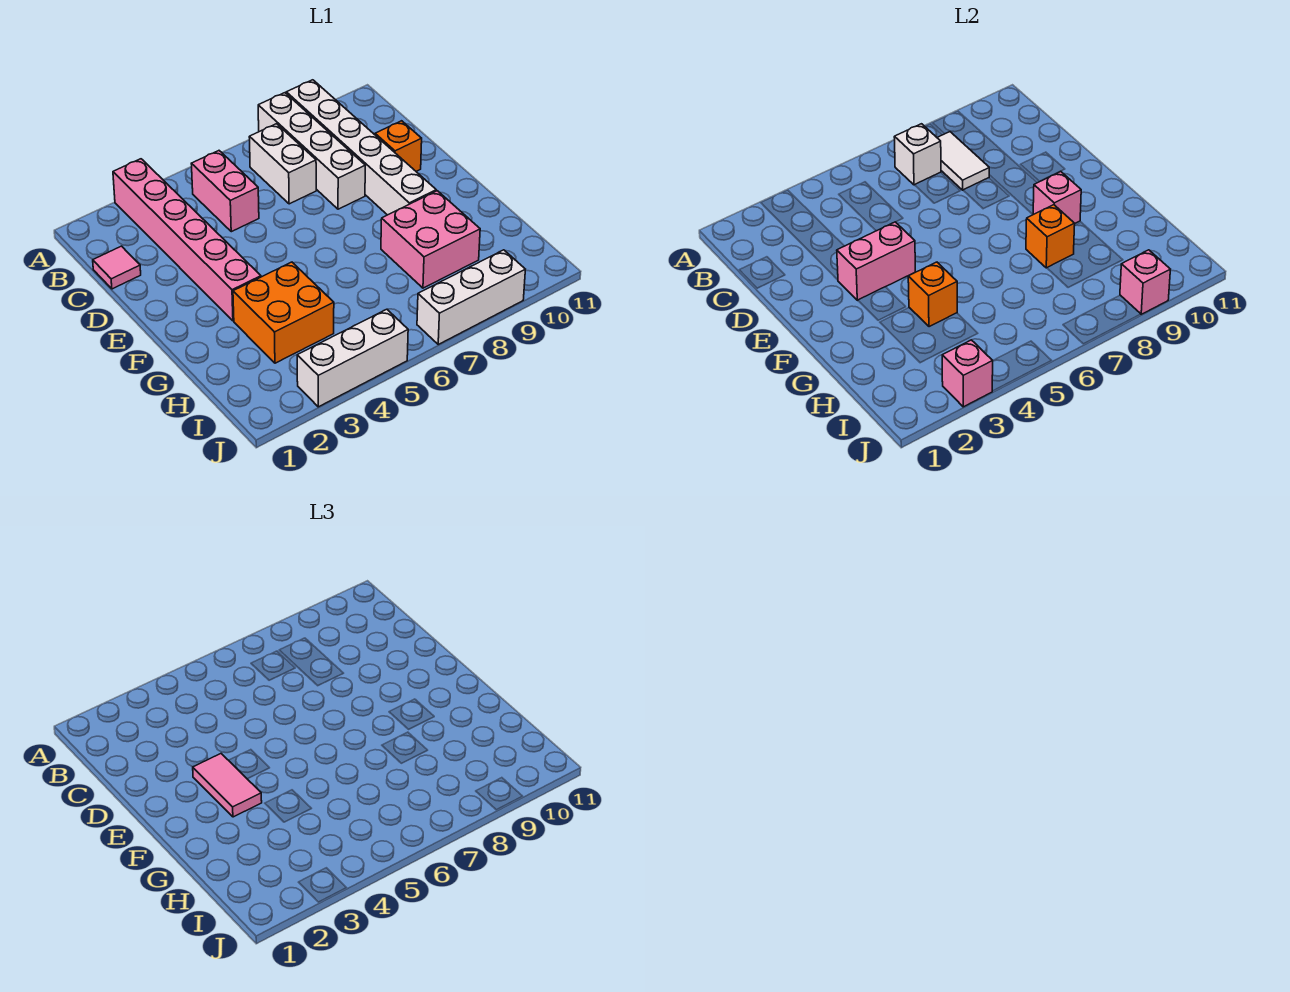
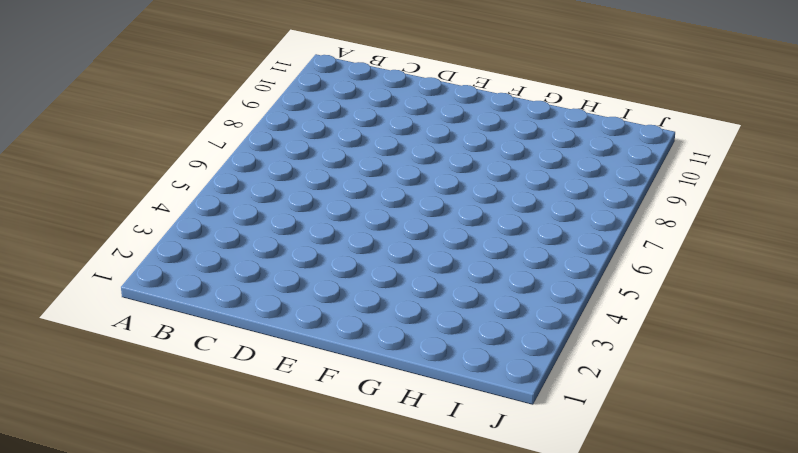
none -> pink 1x6 brick [113,159,261,321]
none -> white 1x4 brick [258,93,365,209]
none -> white 1x6 brick [286,80,436,215]

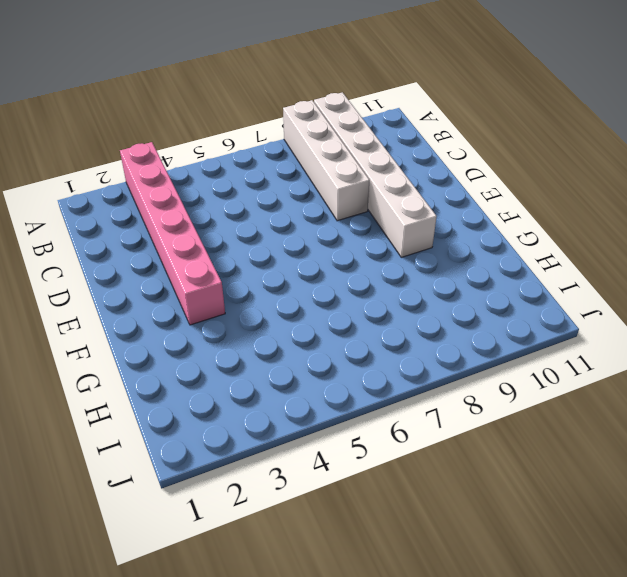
none -> pink 1x2 brick [191,151,259,232]
none -> white 1x2 brick [249,124,316,204]
none -> pink 1x1 tile [93,246,141,289]

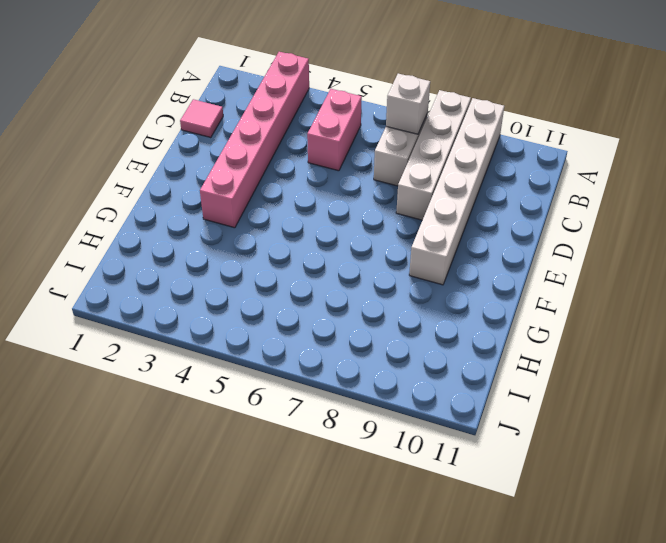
none -> orange 1x1 brick [375,121,422,171]
none -> orange 2x2 brick [233,262,334,363]
none -> pink 2x2 brick [381,191,480,288]

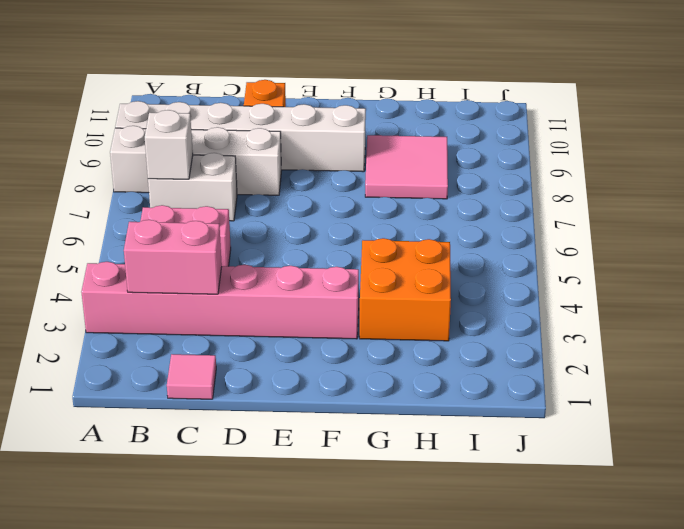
pink 1x2 brick [124,220,222,294] -> pink 1x2 brick turned to [837,222,915,300]
pink 2x2 tile [365,135,448,199] -> pink 2x2 brick [381,191,480,288]
none -> white 1x3 brick [297,309,408,407]
none -> white 1x3 brick [417,250,525,344]
none -> white 1x2 tile [937,132,989,190]

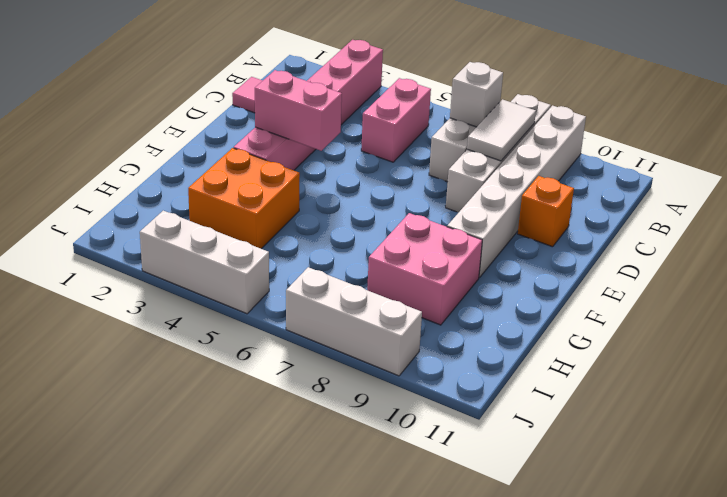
none -> pink 1x1 brick [1033,171,1081,223]
none -> orange 1x1 brick [908,262,957,327]
none -> orange 1x1 brick [1026,205,1075,268]

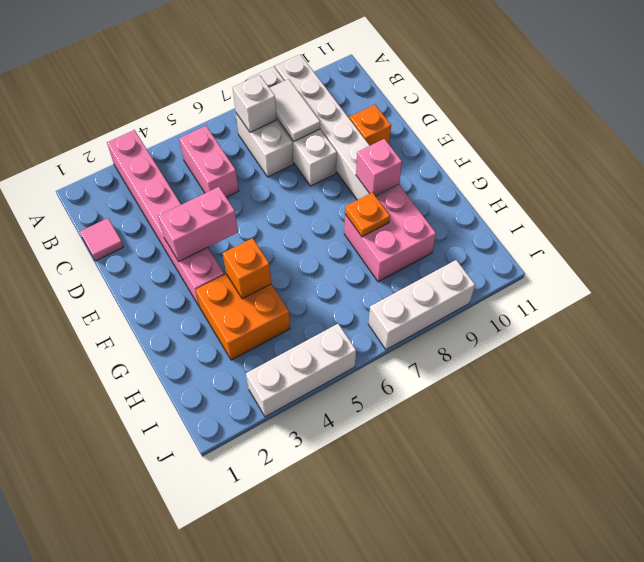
orange 1x1 plate [345,193,390,237] -> orange 1x1 brick [1026,205,1075,268]
none -> pink 1x1 brick [942,340,993,407]
none -> pink 1x1 brick [1120,250,1170,314]
none -> pink 1x2 tile [193,754,262,817]

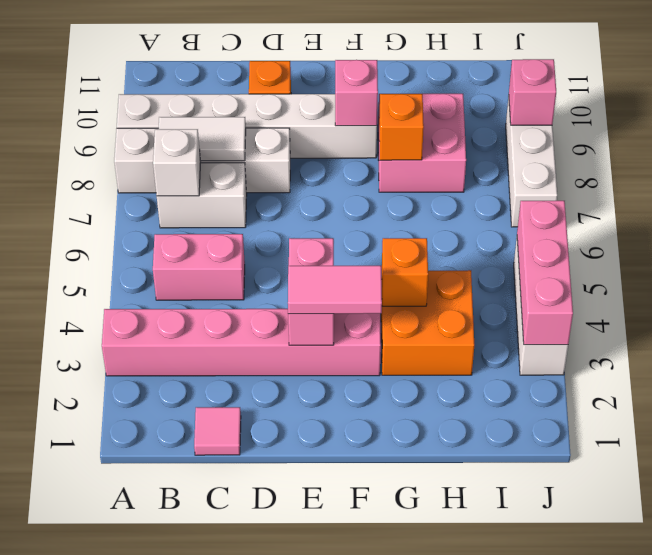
pink 1x3 brick [517,201,573,345] -> pink 1x1 brick [942,340,993,407]

